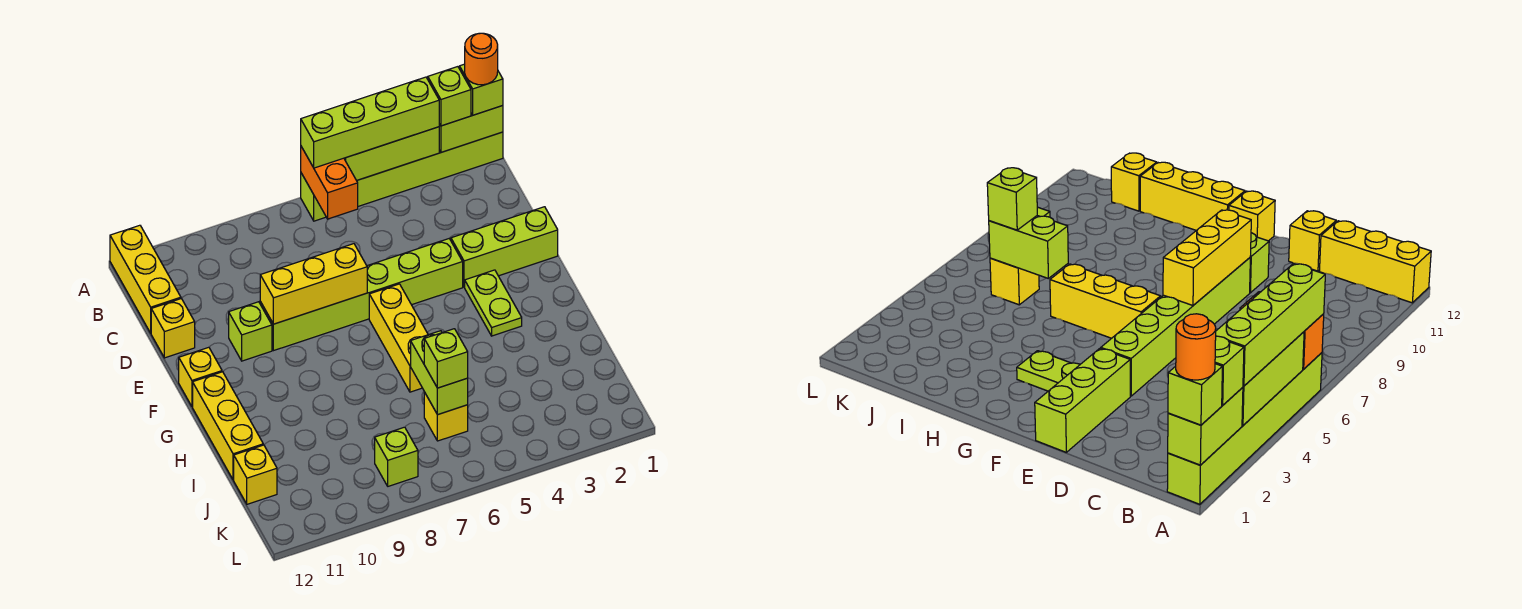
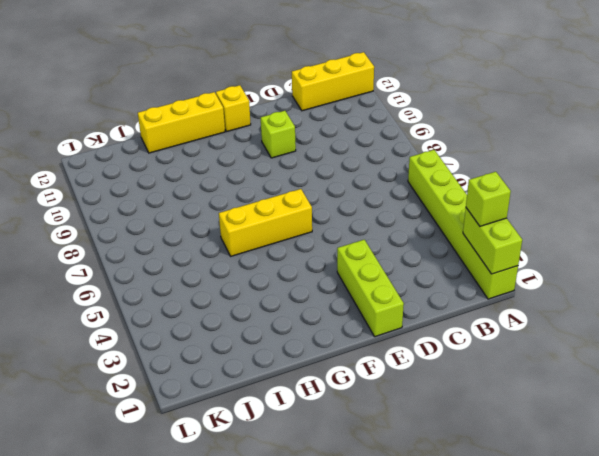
none -> yellow 1x1 brick [151,299,195,358]
none -> lime 1x6 brick [260,238,463,351]
none -> lime 1x2 plate [465,270,522,336]

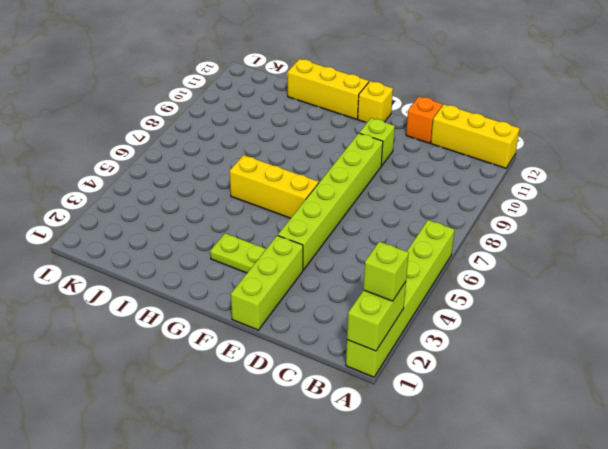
orange 1x1 brick [406,97,442,143] -> yellow 1x1 brick [151,299,195,358]
none -> yellow 1x1 brick [424,392,468,441]
none -> yellow 1x1 brick [234,445,277,504]
none -> lime 1x1 brick [375,427,418,486]

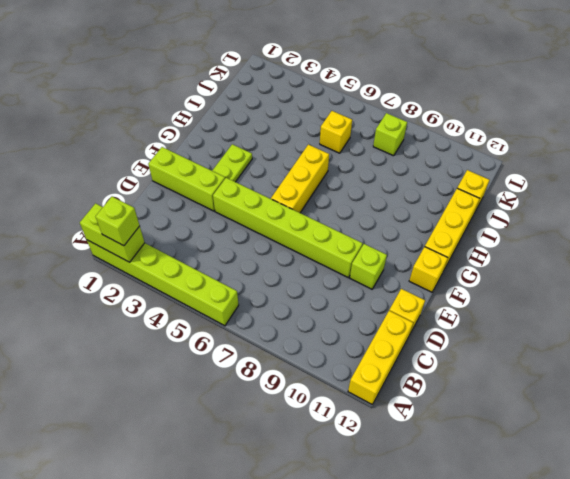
none -> lime 1x3 brick [344,127,439,180]
none -> orange 1x2 brick [301,147,358,219]
none -> yellow 1x3 brick [260,244,367,324]

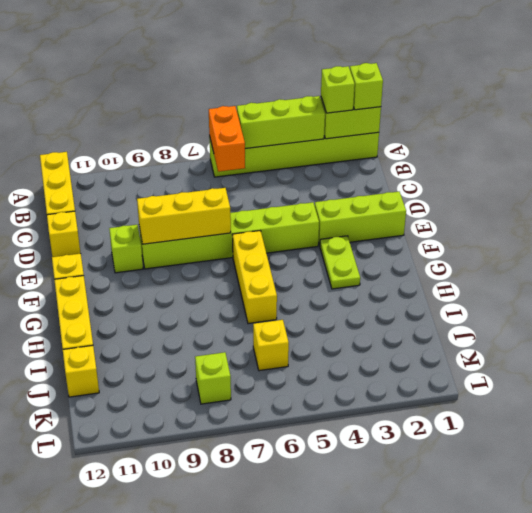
none -> lime 1x2 brick [411,331,468,415]
none -> lime 1x4 brick [301,77,439,168]
none -> lime 1x1 brick [424,329,468,388]

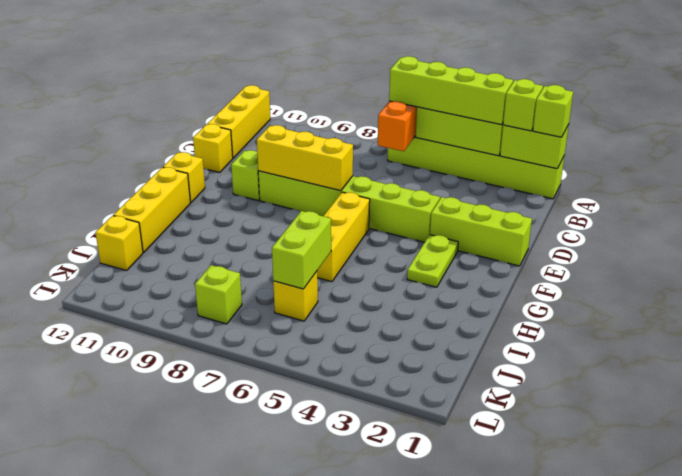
none -> lime 1x1 brick [424,329,468,388]
none -> orange 1x1 round brick [465,33,498,85]

